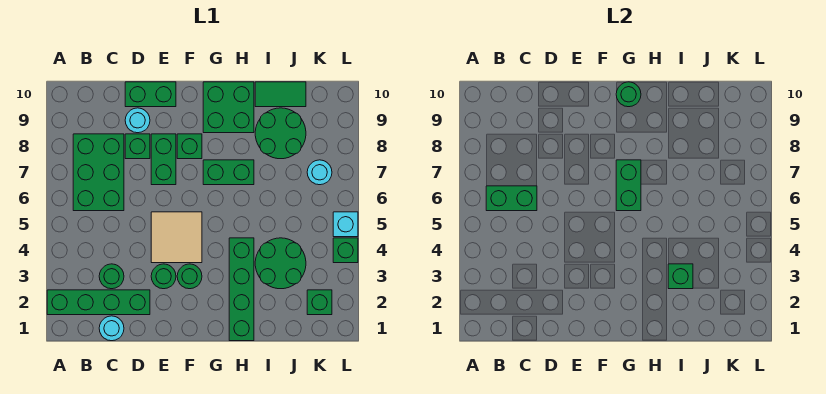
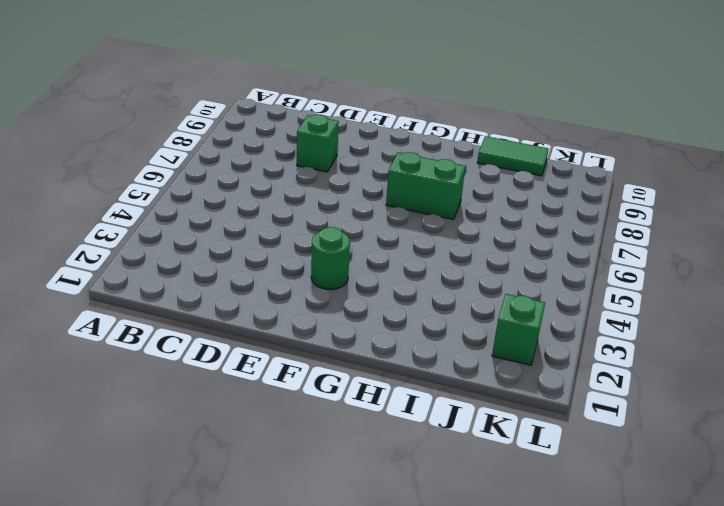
none -> green 1x4 brick [47,290,150,315]
none -> green 2x3 brick [73,134,124,211]
none -> cyan 1x1 round brick [99,316,124,341]

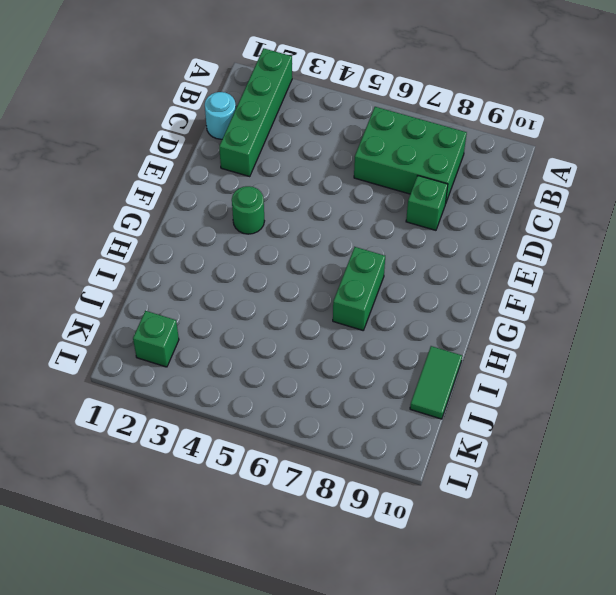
none -> green 1x1 round brick [99,264,124,289]
none -> cyan 1x1 round brick [125,108,150,133]
none -> green 1x2 brick [125,82,176,107]

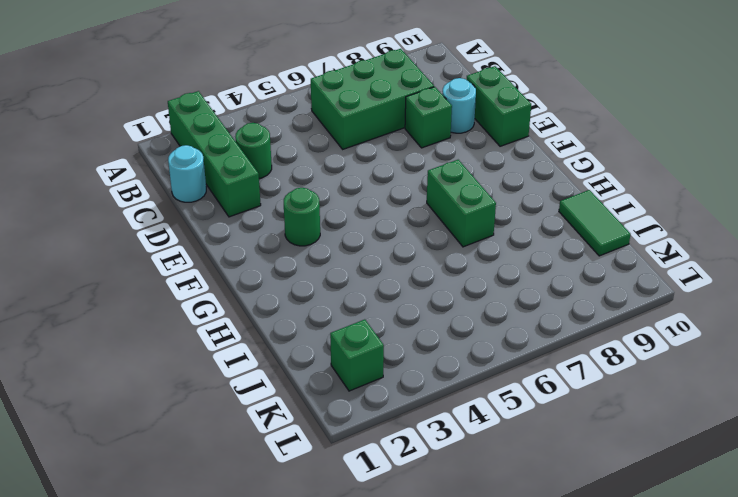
none -> green 1x1 round brick [151,264,176,289]
none -> tan 2x2 tile [151,212,202,263]
none -> green 1x2 brick [151,134,176,185]

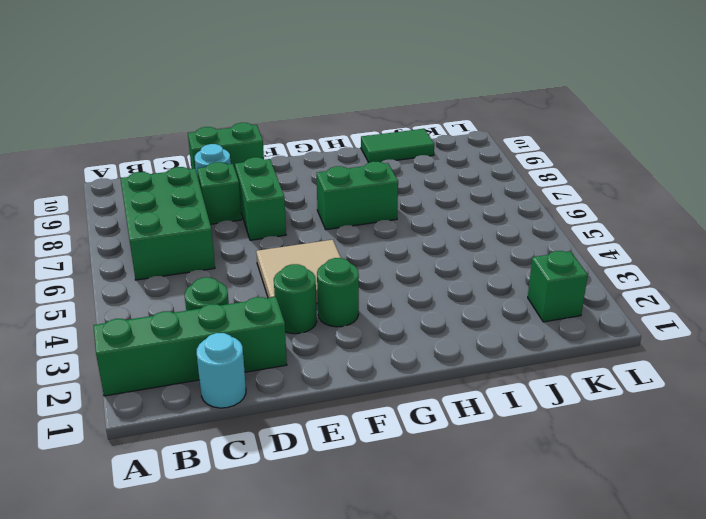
none -> green 1x1 brick [177,134,202,159]
none -> green 2x2 brick [203,82,254,133]
none -> green 1x4 brick [229,238,254,341]

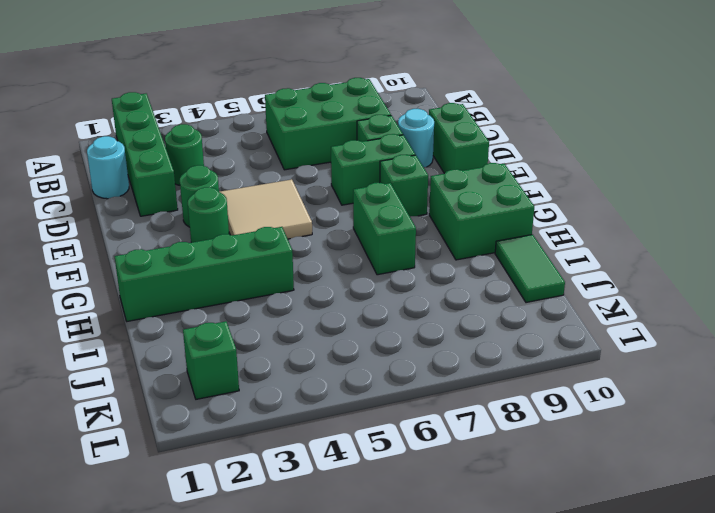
none -> green 2x2 round brick [255,238,306,289]
none -> green 2x2 round brick [255,108,306,159]
none -> cyan 1x1 round brick [307,160,332,185]

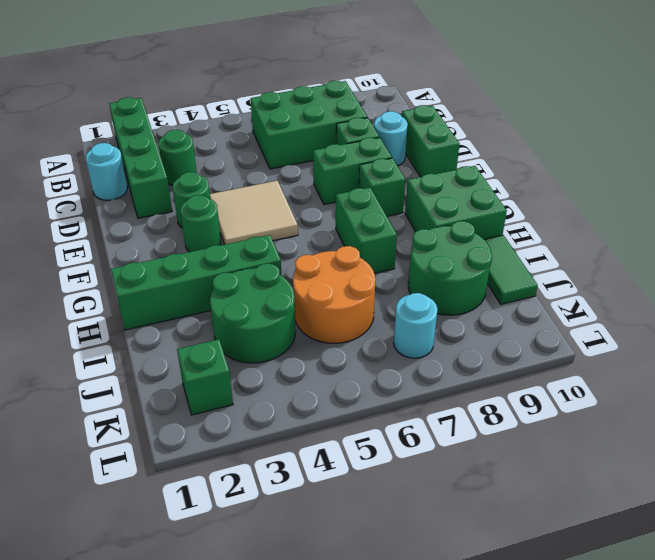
orange 2x2 round brick [293,246,376,343] -> none
none -> green 1x1 brick [333,238,358,263]
none -> cyan 1x1 brick [333,212,358,237]
none -> green 1x2 brick [486,186,537,211]

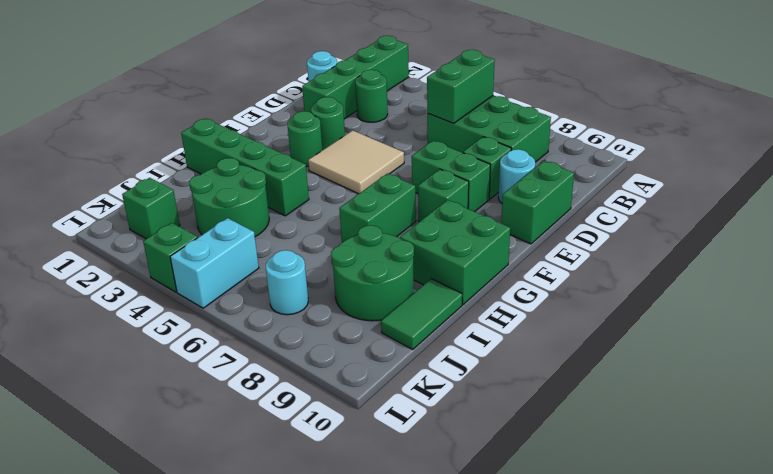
cyan 1x2 brick [170,218,259,308] -> cyan 1x1 brick [333,212,358,237]
none -> green 1x2 brick [616,160,641,211]
none -> green 1x1 round brick [616,82,641,107]
none -> green 1x1 brick [668,264,693,289]

